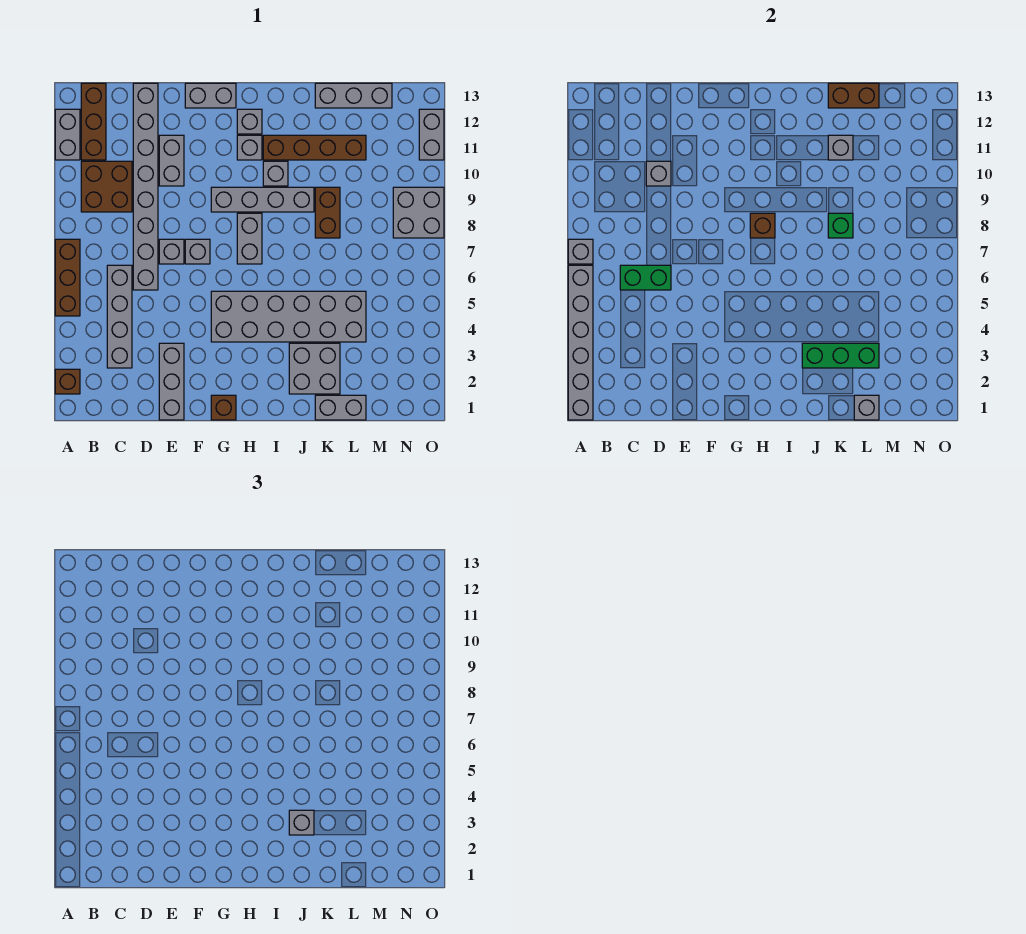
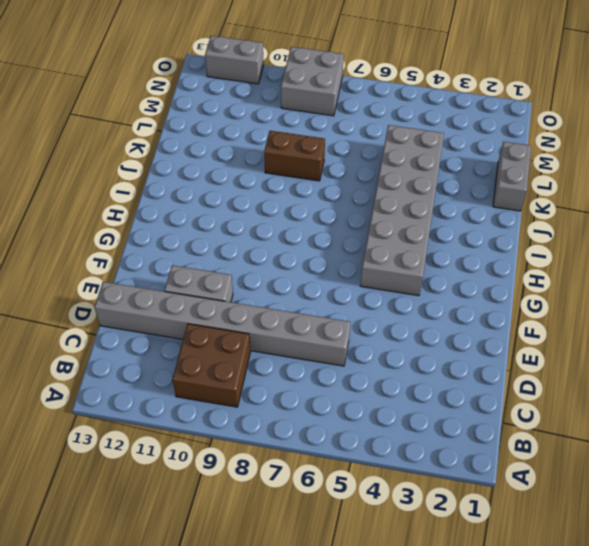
none -> brown 1x1 brick [55,369,80,394]
none -> brown 1x3 brick [55,239,80,316]
none -> grey 1x2 brick [55,109,80,160]
none -> brown 1x3 brick [81,83,106,160]

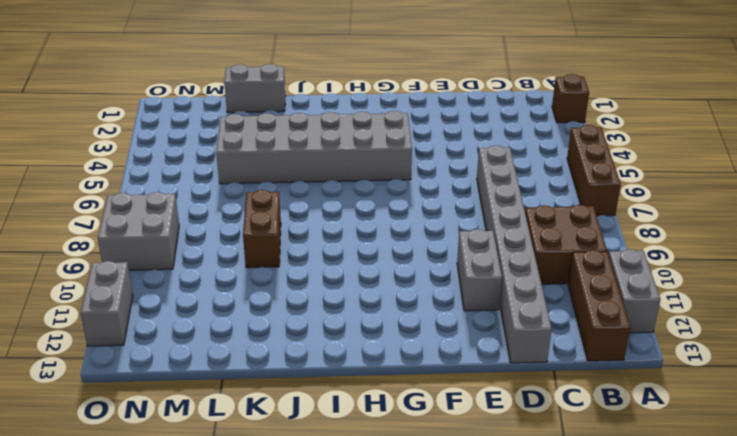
none -> grey 1x4 brick [107,265,132,368]
none -> grey 1x3 brick [159,343,184,420]
none -> grey 1x1 brick [159,239,184,264]
none -> grey 1x1 brick [185,239,210,264]

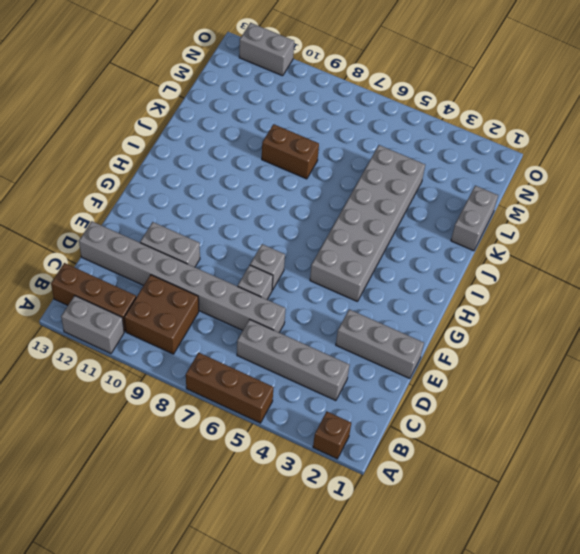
none -> grey 1x2 brick [185,83,236,108]
none -> brown 1x1 brick [211,395,236,420]
none -> grey 1x4 brick [211,187,314,212]
none -> grey 1x2 brick [237,213,262,264]

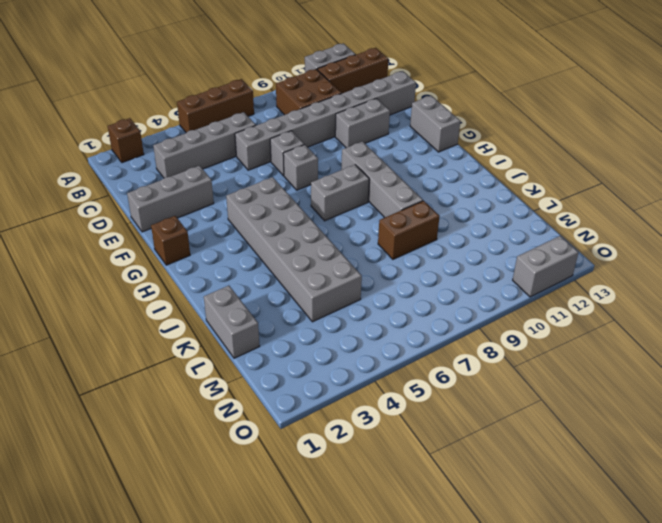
none -> grey 1x1 brick [237,135,262,160]
none -> grey 1x1 brick [237,109,262,134]
none -> grey 1x1 brick [263,161,288,186]
none -> brown 1x4 brick [263,135,366,160]

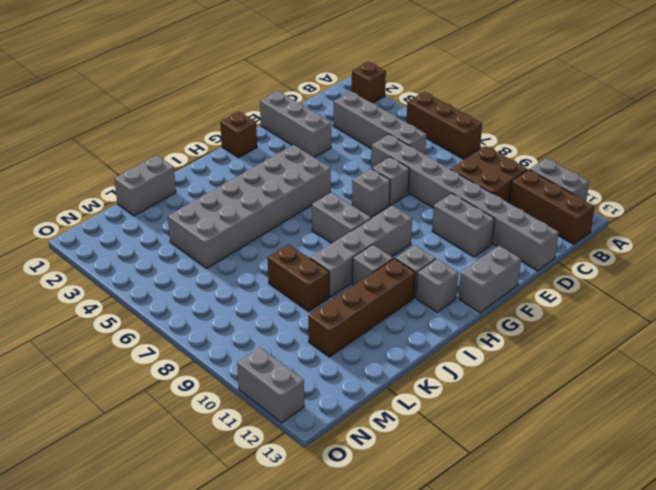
none -> grey 2x2 brick [289,343,340,394]
none -> grey 1x3 brick [315,83,392,108]
none -> grey 2x2 brick [393,187,444,238]
none -> grey 1x6 brick [568,265,593,420]

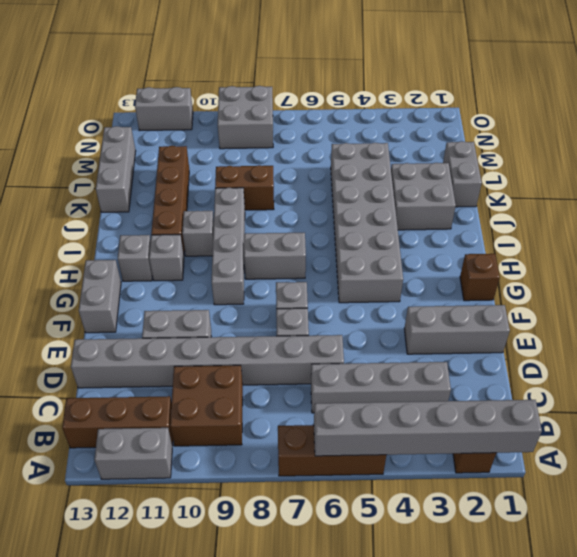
none -> grey 1x1 brick [568,239,593,264]
none -> green 1x2 brick [620,265,671,290]
none -> grey 1x1 brick [646,161,671,186]
none -> brown 1x1 brick [750,213,775,238]

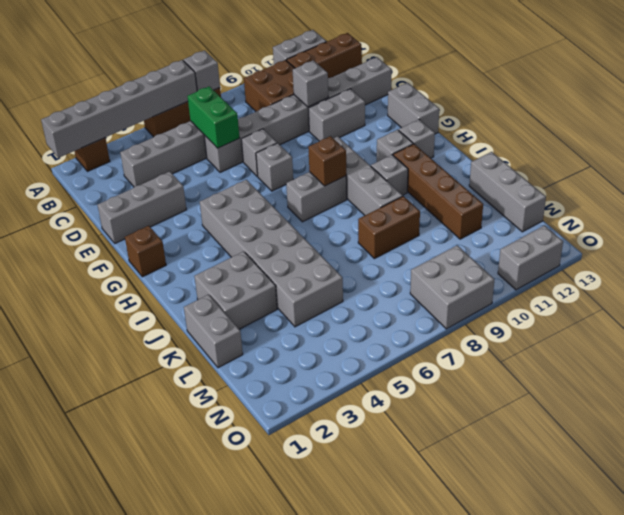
none -> green 1x3 brick [802,343,879,368]
none -> green 1x1 brick [828,213,853,238]
none -> grey 1x1 brick [828,135,853,160]
none -> brown 1x2 brick [828,83,879,108]

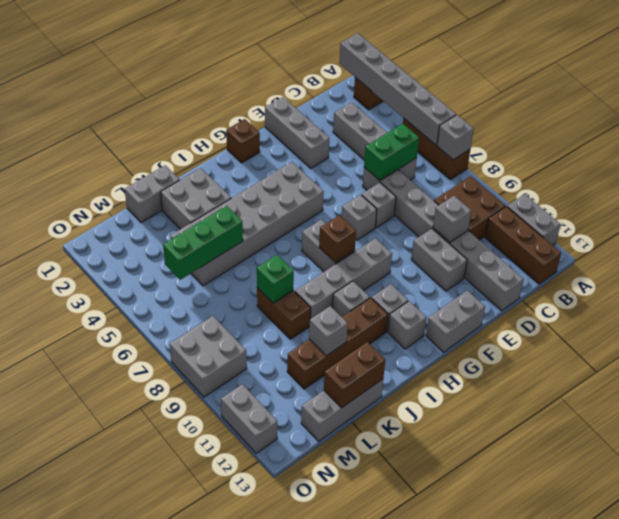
green 1x3 brick [163,206,243,280] -> green 1x3 brick moved to [802,343,879,368]
none -> grey 1x1 brick [854,395,879,420]
none -> grey 1x1 brick [289,810,314,835]

